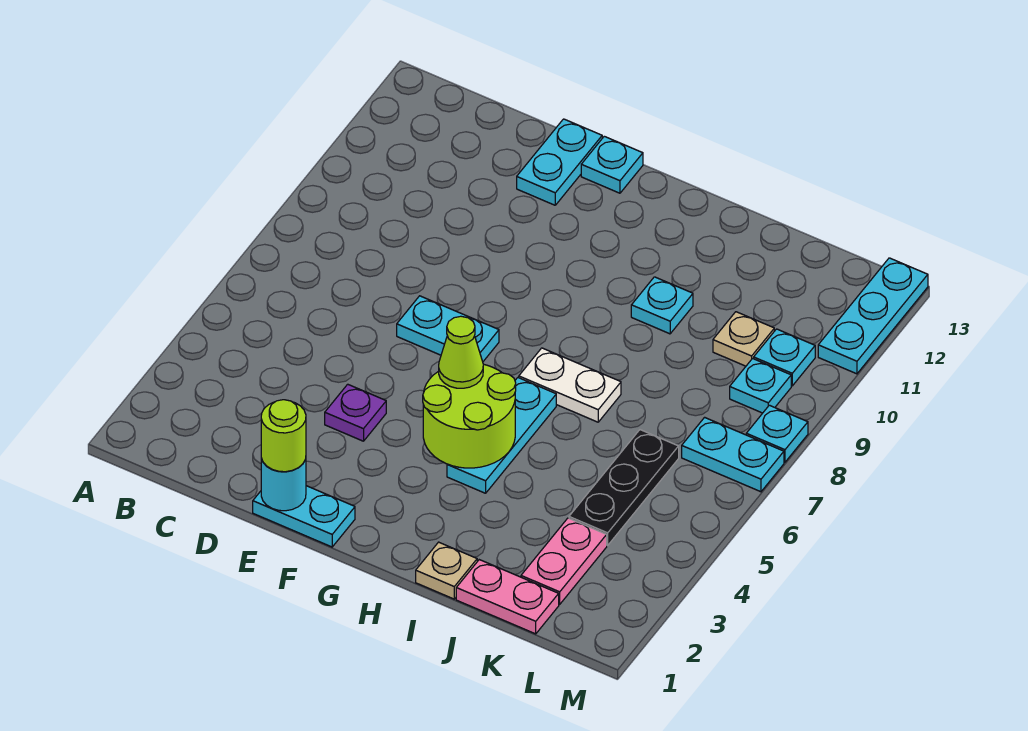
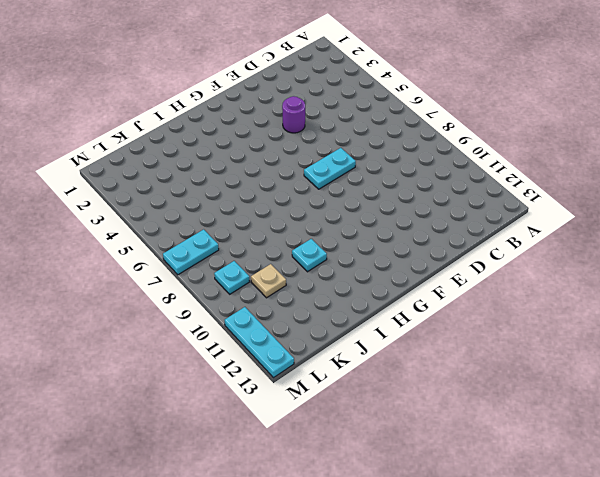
purple 1x1 round brick [282,96,305,133] -> purple 1x1 plate [325,384,386,441]
none -> cyan 1x2 plate [253,486,355,547]
none -> cyan 1x2 plate [517,119,602,205]
none -> cyan 1x1 plate [581,136,643,193]

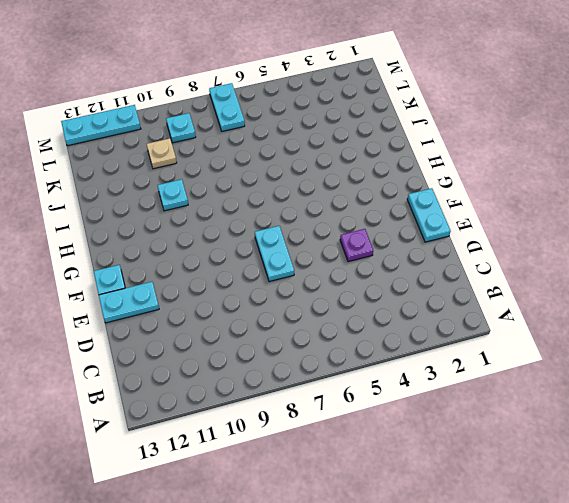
none -> cyan 1x3 plate [447,378,556,493]
none -> white 1x2 plate [519,348,621,422]
none -> tan 1x1 plate [416,542,477,599]

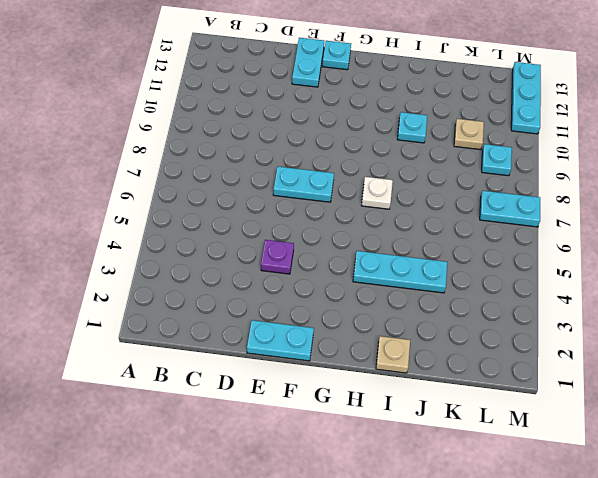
cyan 1x3 plate [353,251,447,293] -> cyan 1x3 plate turned to [447,378,556,493]
white 1x1 plate [361,177,393,209] -> white 1x2 plate [519,348,621,422]
none -> pink 1x2 plate [456,560,559,634]
none -> pink 1x2 plate [521,518,607,604]
none -> black 1x3 plate [569,430,679,545]

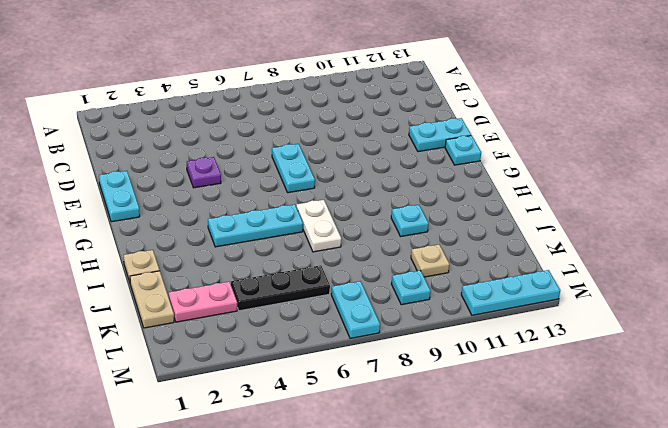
tan 1x2 plate [130,271,174,328] -> pink 1x2 plate [456,560,559,634]
none -> cyan 1x1 plate [754,329,815,386]
none -> cyan 1x1 plate [746,405,808,462]
none -> cyan 1x1 round brick [261,458,306,511]

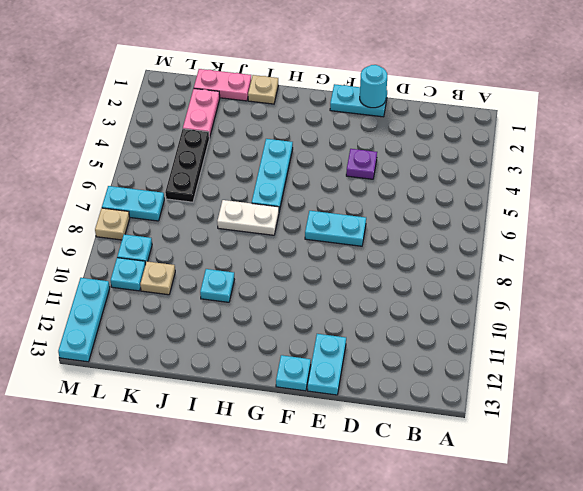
tan 1x1 plate [95,208,130,240] -> cyan 1x1 plate [746,405,808,462]
none -> lime 2x2 round brick [423,364,516,468]
none -> lime 1x1 round brick [261,400,306,472]
none -> lime 1x1 cone [439,316,483,388]

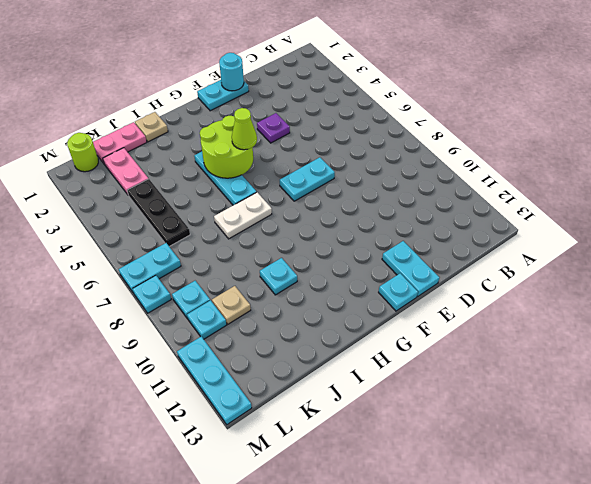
lime 1x1 round brick [67,133,98,172] -> lime 1x1 round brick moved to [261,400,306,472]

